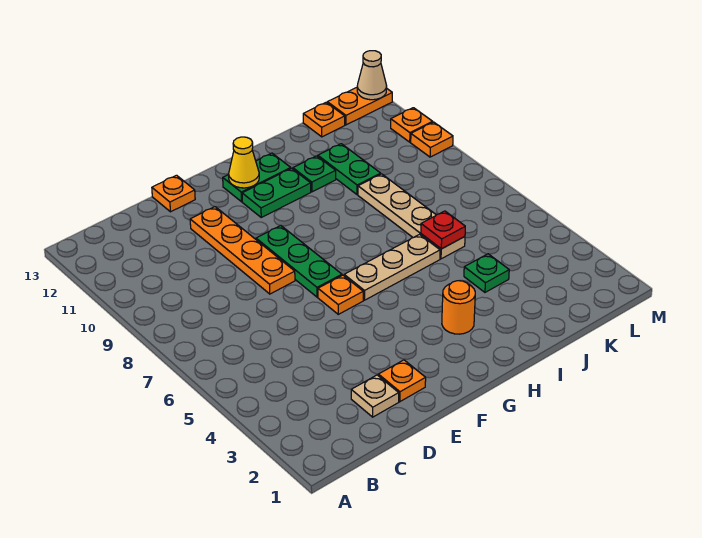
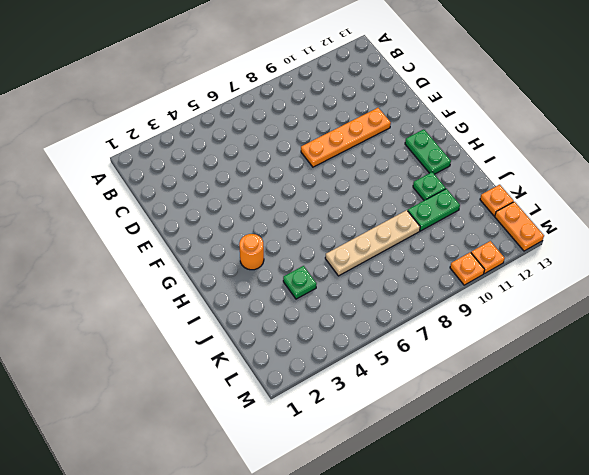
none -> tan 1x1 plate [351,375,399,417]
none -> orange 1x1 plate [378,360,426,402]
none -> orange 1x1 plate [152,175,195,212]

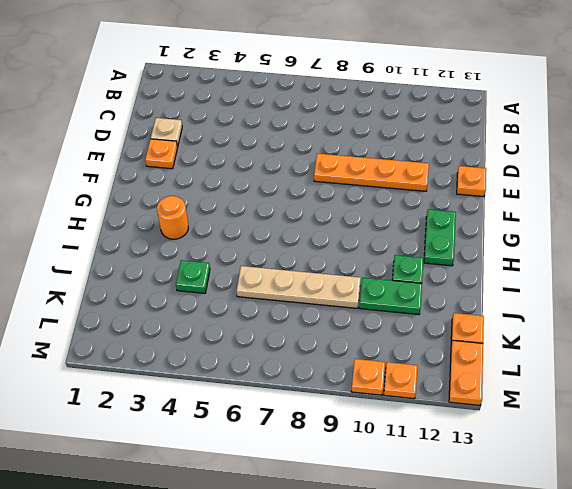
none -> orange 1x1 plate [318,275,363,314]
none -> green 1x3 plate [256,226,342,297]
none -> tan 1x3 plate [344,234,440,300]

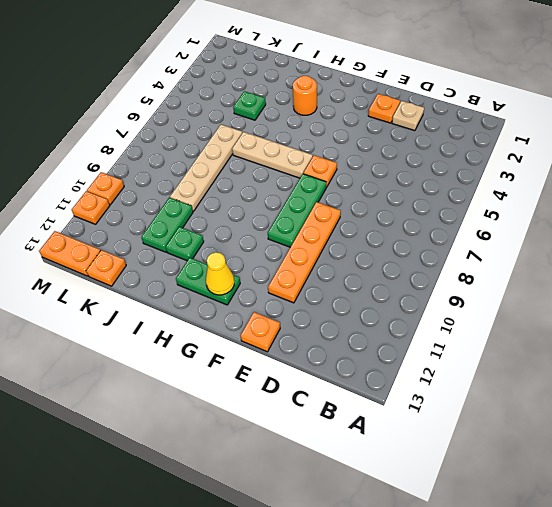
none -> green 1x2 plate [242,168,311,217]
none -> red 1x1 plate [421,211,465,249]
none -> tan 1x1 cone [357,51,387,100]

